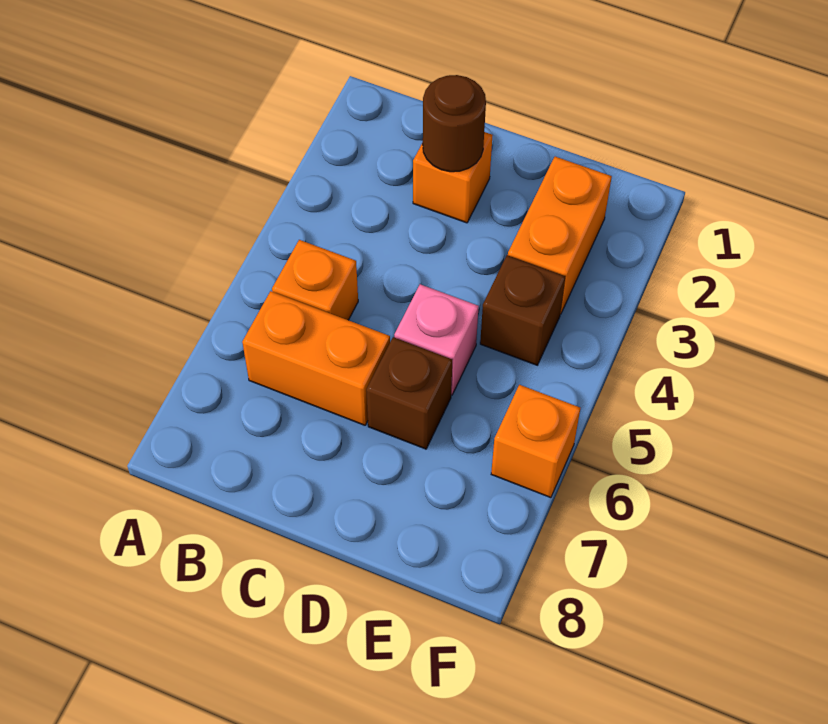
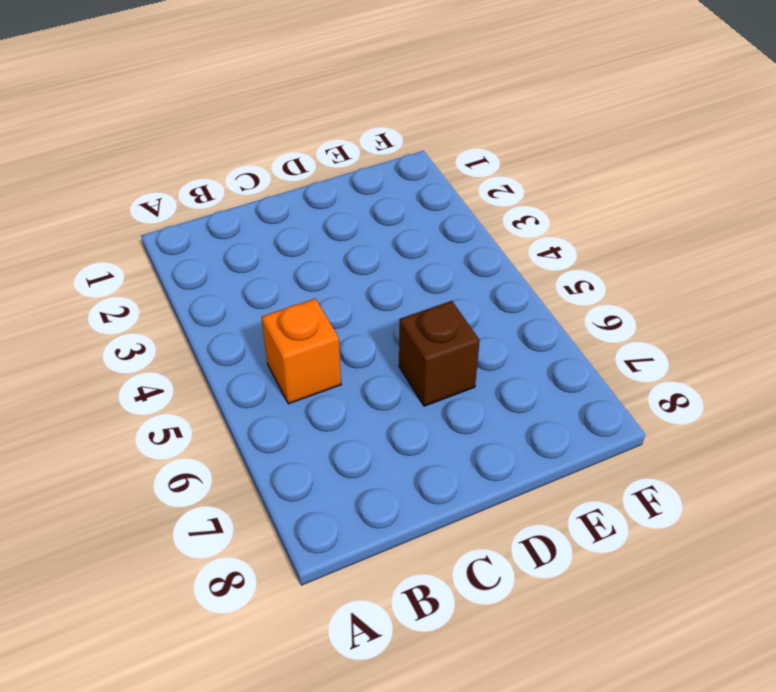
none -> orange 1x2 brick [242,291,390,425]
none -> orange 1x1 brick [413,132,492,223]

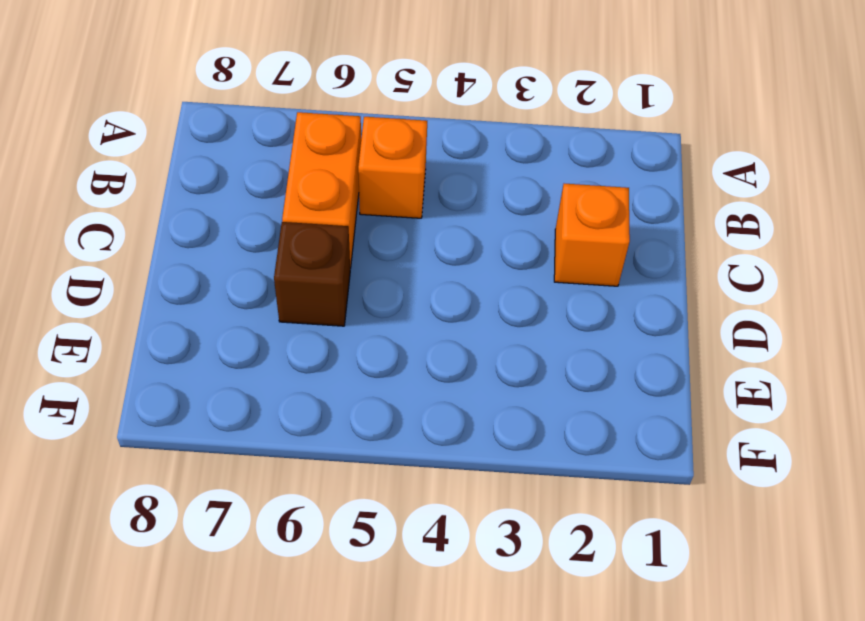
none -> pink 1x1 brick [394,284,479,395]
none -> orange 1x2 brick [508,157,612,314]

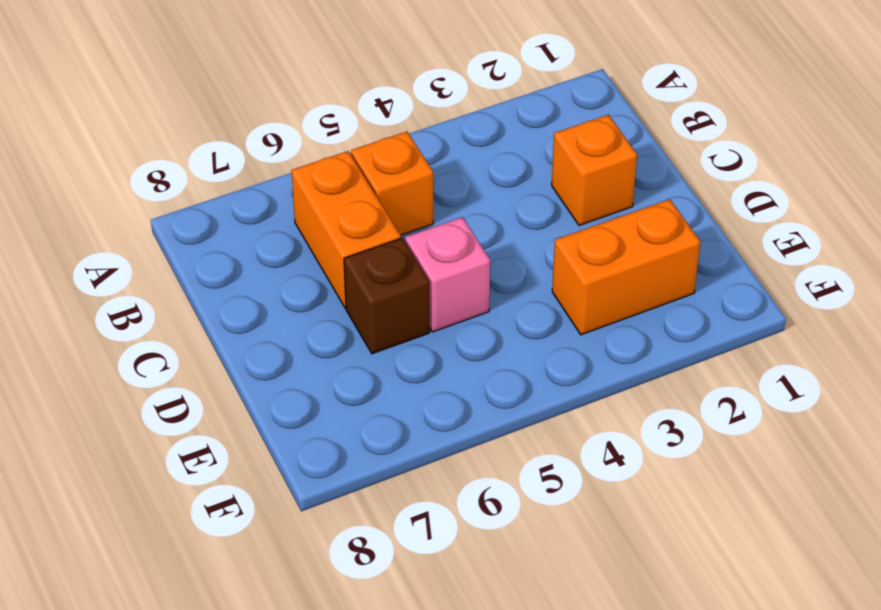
none -> brown 1x1 brick [480,255,565,365]
none -> orange 1x1 brick [491,385,580,498]

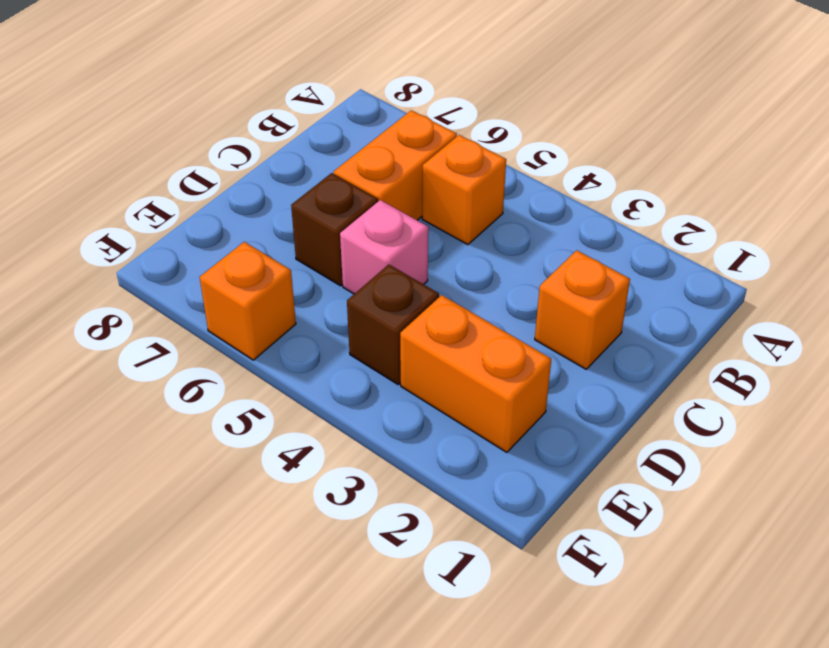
none -> brown 1x1 round brick [423,75,486,172]

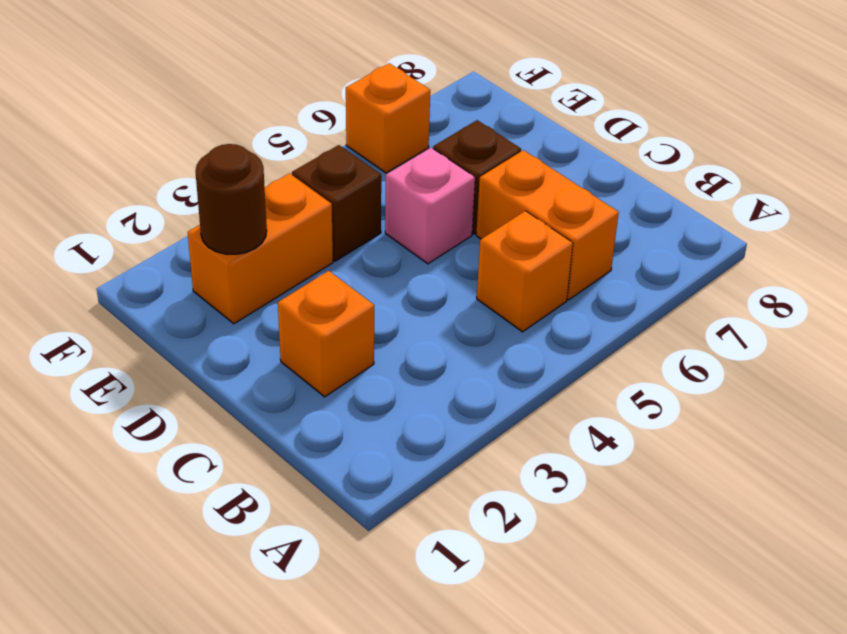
brown 1x1 round brick [195,144,267,254] -> brown 1x1 round brick moved to [423,75,486,172]

